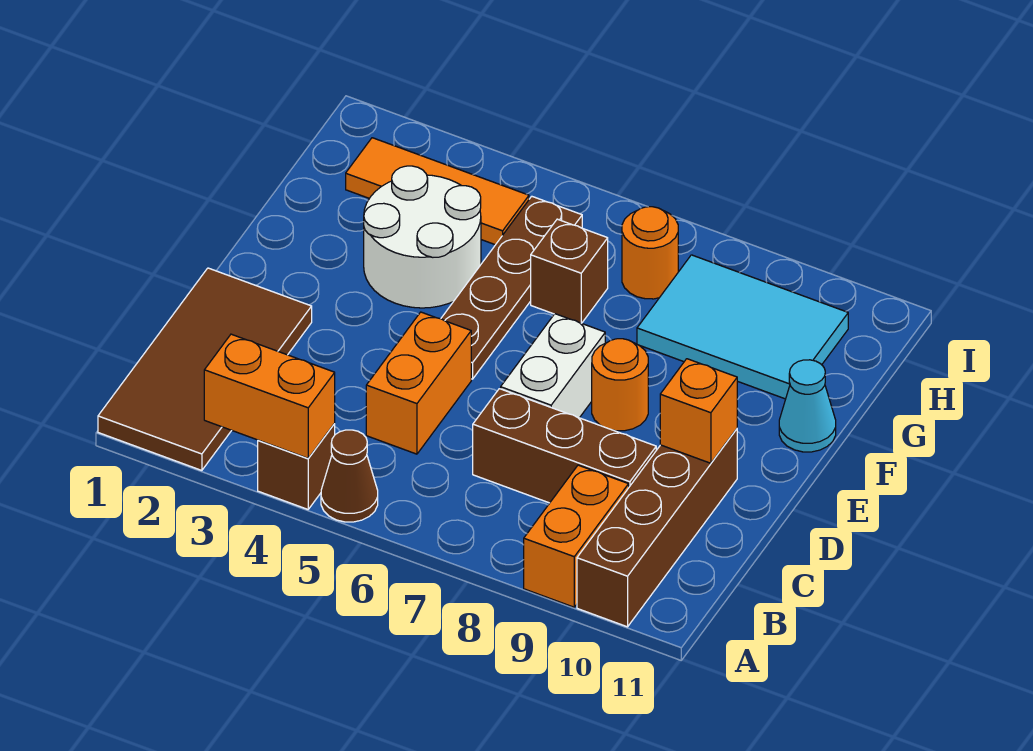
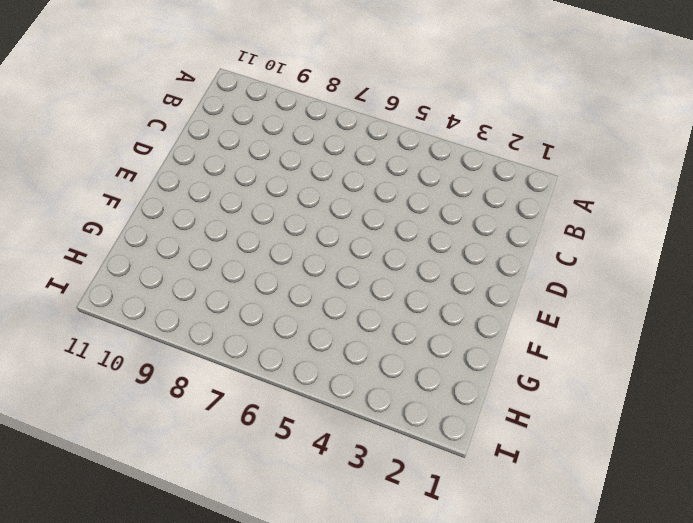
none -> brown 2x4 tile [98,268,312,470]
none -> brown 1x1 brick [258,424,335,509]
none -> brown 1x1 cone [321,430,378,522]

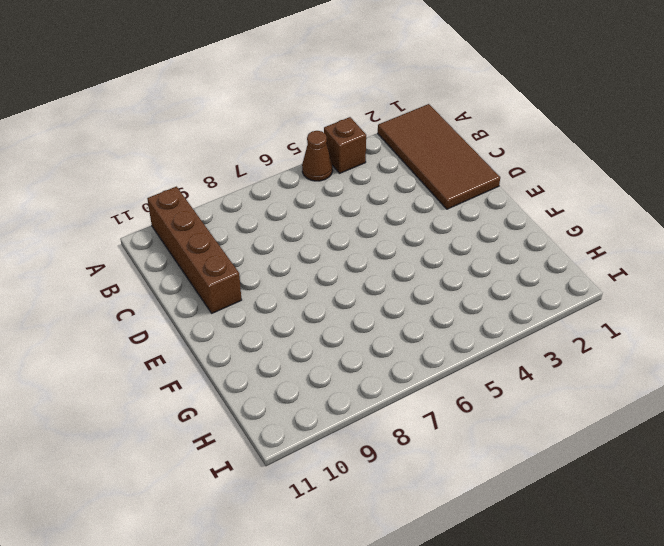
none -> orange 1x2 brick [524,465,629,607]
none -> orange 1x2 brick [366,312,471,454]
none -> brown 1x3 brick [473,389,656,503]

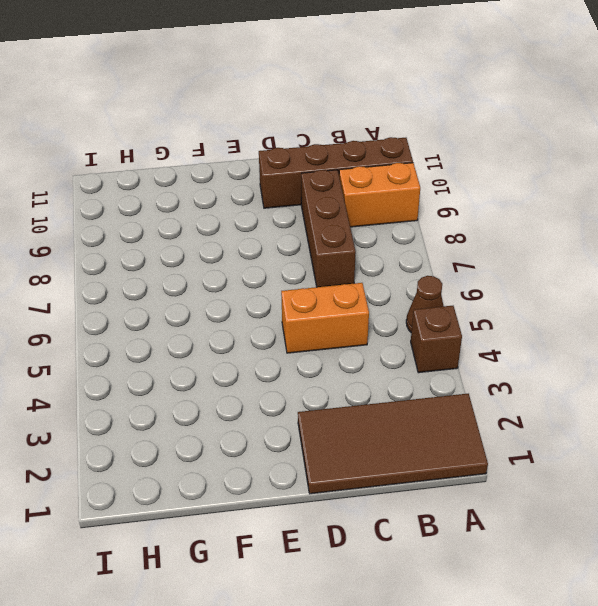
none -> white 1x2 brick [501,314,605,418]
none -> brown 1x4 plate [441,196,582,379]
none -> orange 1x1 round brick [592,339,648,431]

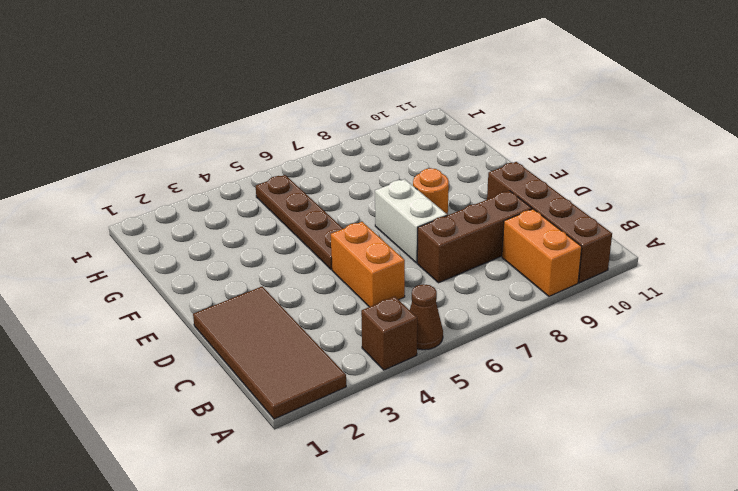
none -> white 2x2 round brick [364,166,481,308]
none -> cyan 1x1 cone [779,360,836,452]
none -> brown 1x1 brick [531,219,608,323]

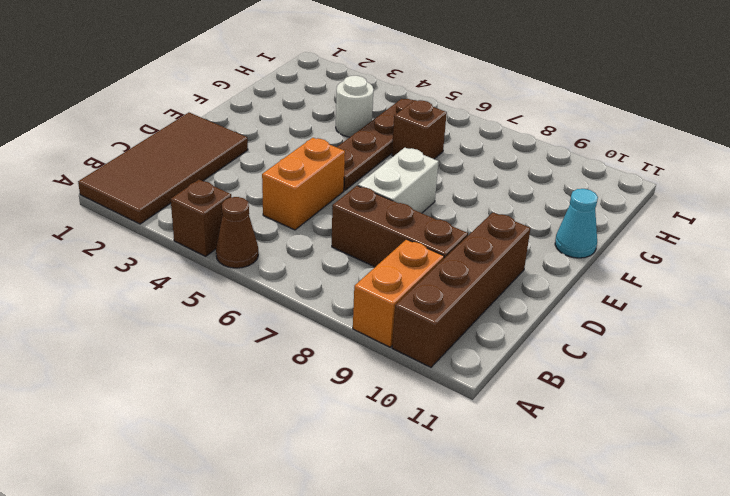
white 1x1 round brick [336,76,373,137] -> white 2x2 round brick [364,166,481,308]
none -> orange 1x1 round brick [592,339,648,431]
none -> cyan 2x3 tile [637,255,848,399]
none -> orange 1x3 tile [346,138,529,245]

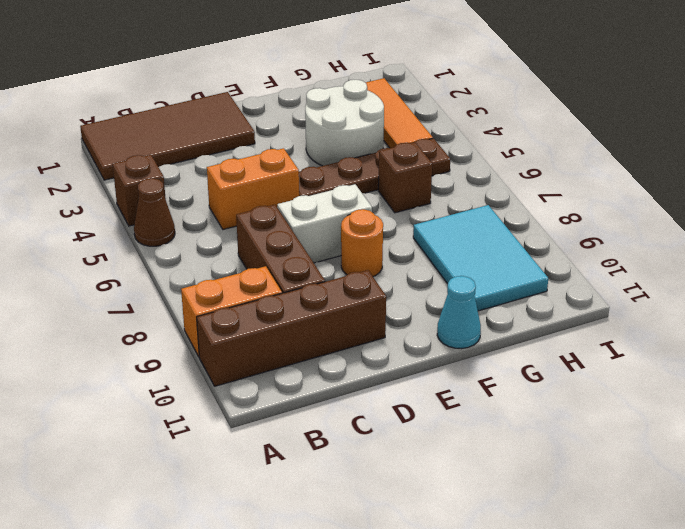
none -> orange 1x1 round brick [622,207,678,299]
none -> orange 1x2 brick [204,334,335,458]
none -> orange 1x1 brick [660,359,737,463]

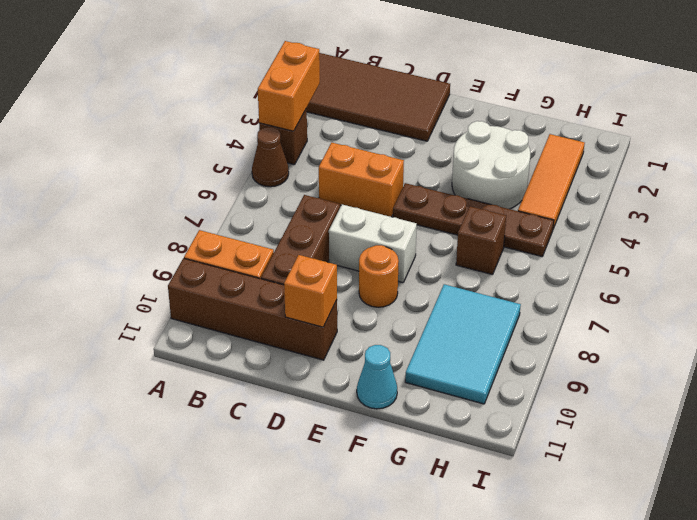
none -> orange 1x1 round brick [622,207,678,299]

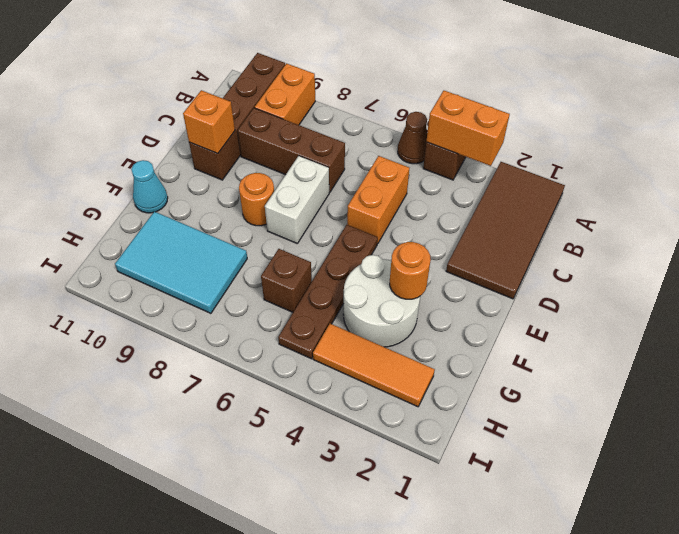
orange 1x1 round brick [390,242,431,299] -> orange 1x1 round brick moved to [622,207,678,299]

